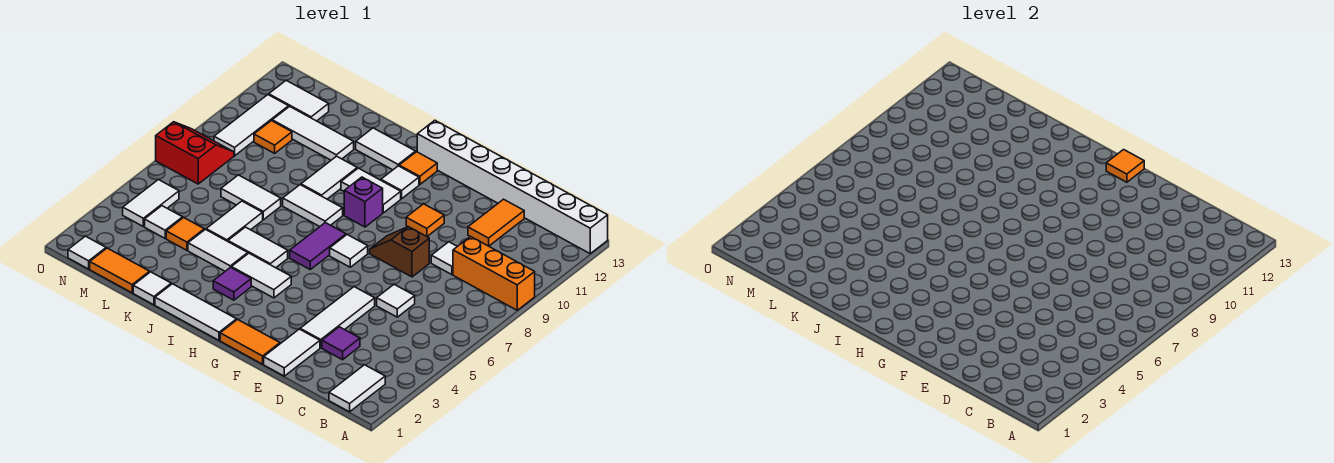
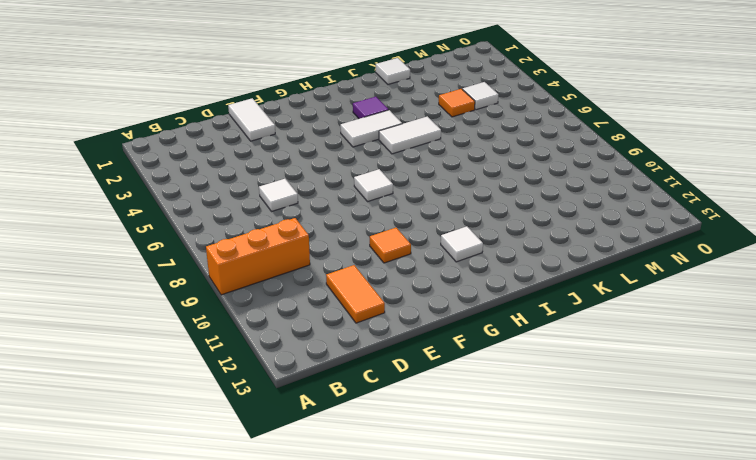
none -> white 1x8 brick [417,120,608,253]
none -> white 1x2 tile [329,365,385,412]
none -> purple 1x1 tile [322,327,360,360]
none -> white 1x1 tile [431,242,457,275]

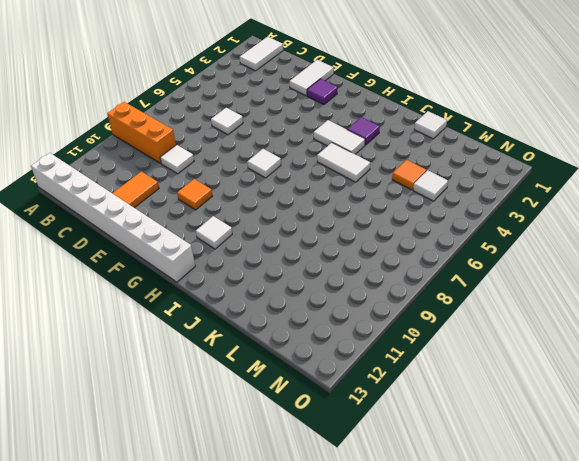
purple 1x1 tile [307,79,337,105] -> purple 1x1 tile moved to [322,327,360,360]
none -> white 1x3 tile [300,287,375,348]
none -> brown 1x2 slope [370,227,429,277]
none -> orange 1x2 tile [220,319,280,364]
none -> white 1x3 tile [155,284,237,340]

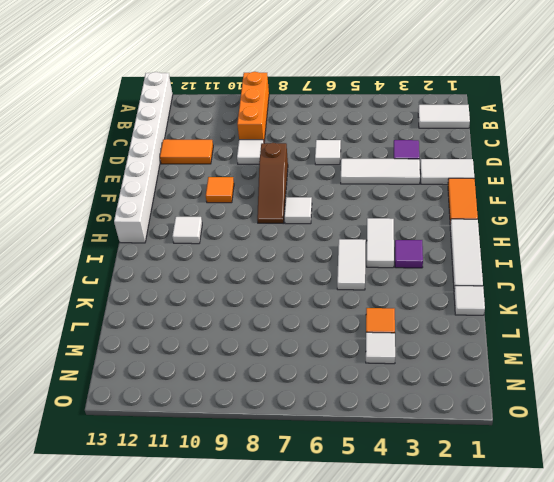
brown 1x3 slope [257,143,288,223] -> brown 1x2 slope [370,227,429,277]
none -> purple 1x2 tile [290,223,346,269]
none -> purple 1x1 brick [344,177,383,227]
none -> white 1x2 tile [341,168,401,213]
none -> orange 1x1 tile [399,152,437,185]

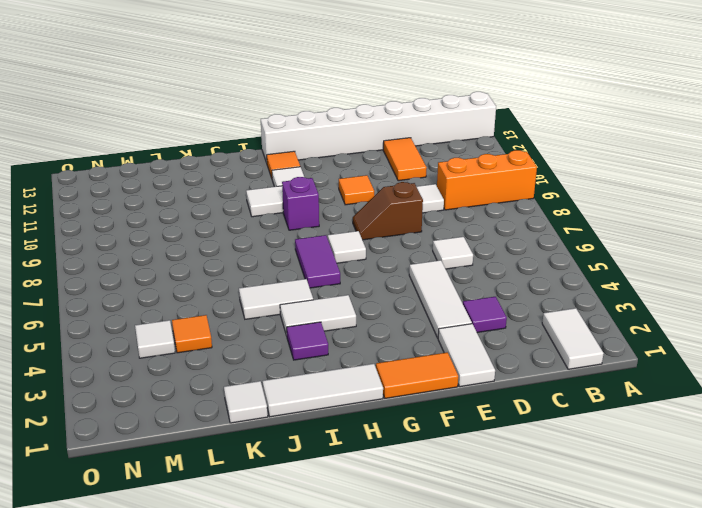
none -> white 1x2 tile [283,185,343,226]
none -> white 1x2 tile [356,128,416,170]
none -> white 1x2 tile [188,229,248,271]
none -> white 1x2 tile [301,156,357,199]

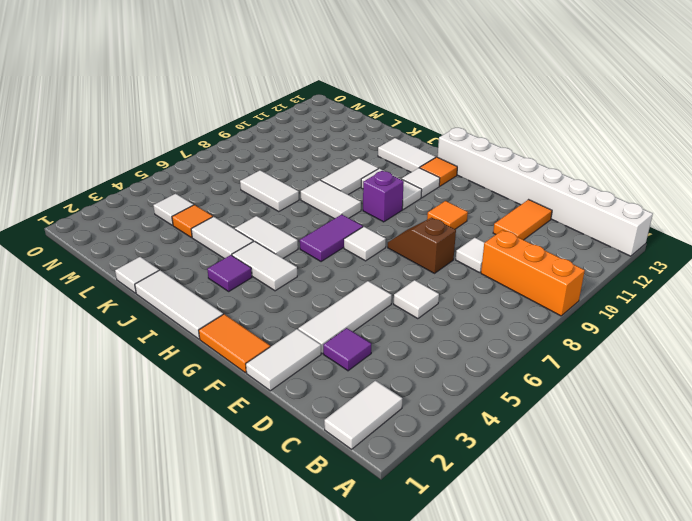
none -> white 1x2 tile [206,201,263,241]
none -> white 1x3 tile [272,106,354,160]
none -> orange 1x2 tile [90,248,150,293]
none -> orange 1x1 tile [254,121,292,153]

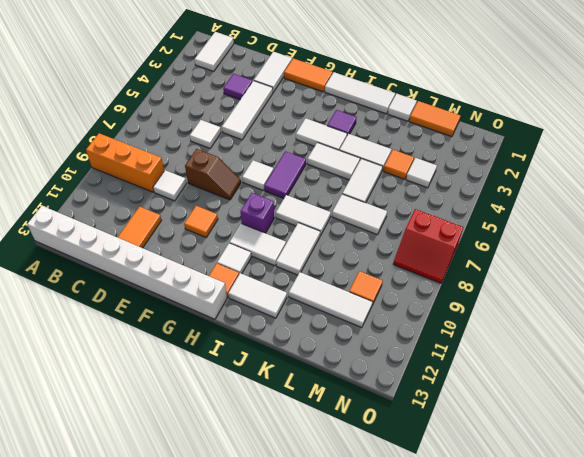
none -> white 1x2 tile [268,80,329,121]
none -> white 1x1 tile [68,236,106,269]
none -> white 1x2 tile [123,180,179,227]
none -> white 1x3 tile [214,95,289,156]

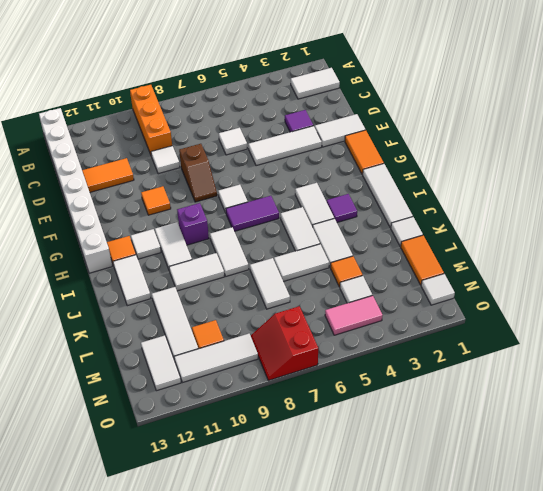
pink 1x2 tile [325,296,383,335] -> white 1x2 tile [123,180,179,227]
none -> orange 1x1 tile [1106,150,1144,182]

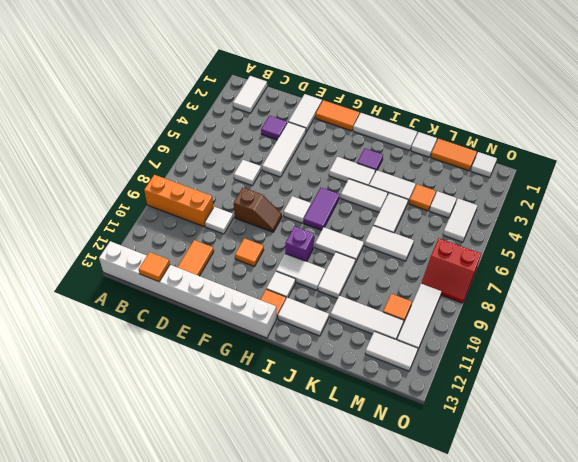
orange 1x1 tile [139,252,170,282] -> orange 1x1 tile moved to [1106,150,1144,182]

